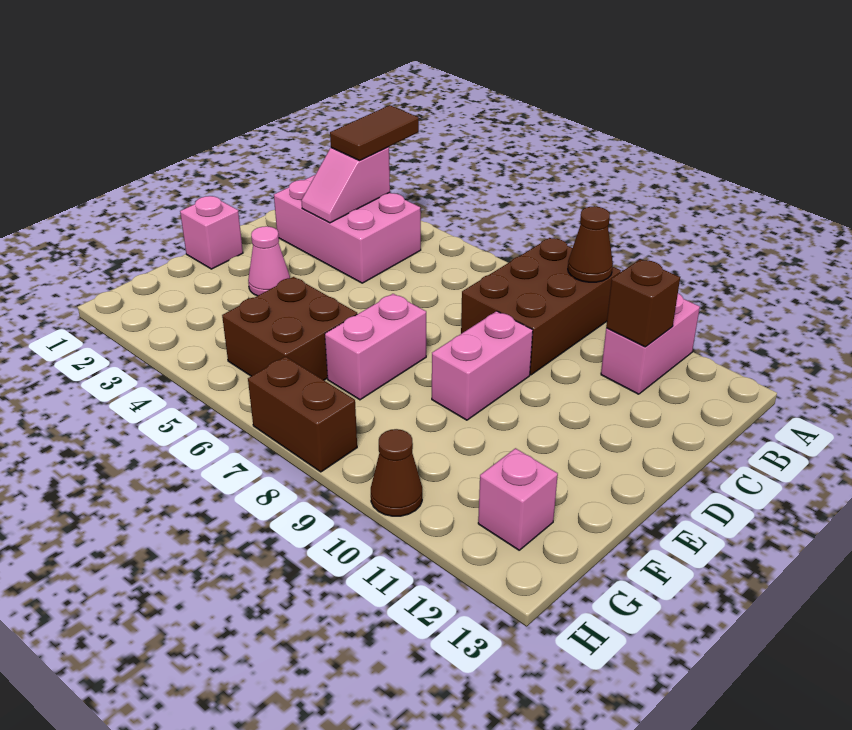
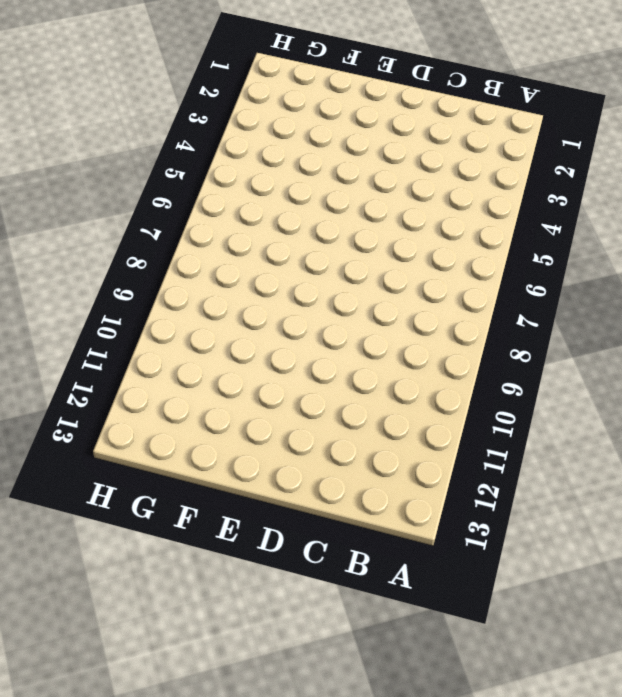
none -> brown 2x3 brick [461,238,621,375]
none -> pink 1x2 brick [601,293,700,394]
none -> pink 2x3 brick [274,175,421,283]

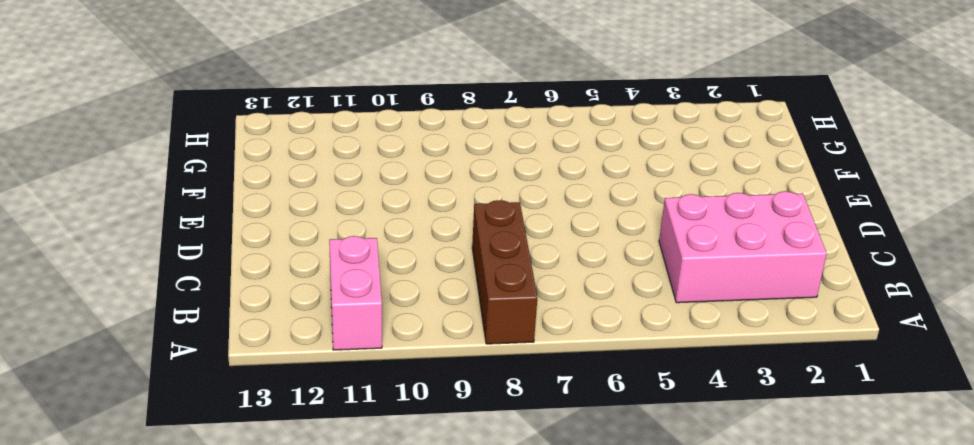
brown 1x3 brick [472,200,537,344] -> brown 2x3 brick [461,238,621,375]
none -> pink 1x2 brick [432,311,533,420]
none -> pink 1x1 brick [180,196,243,269]
none -> pink 1x1 cone [248,226,290,296]

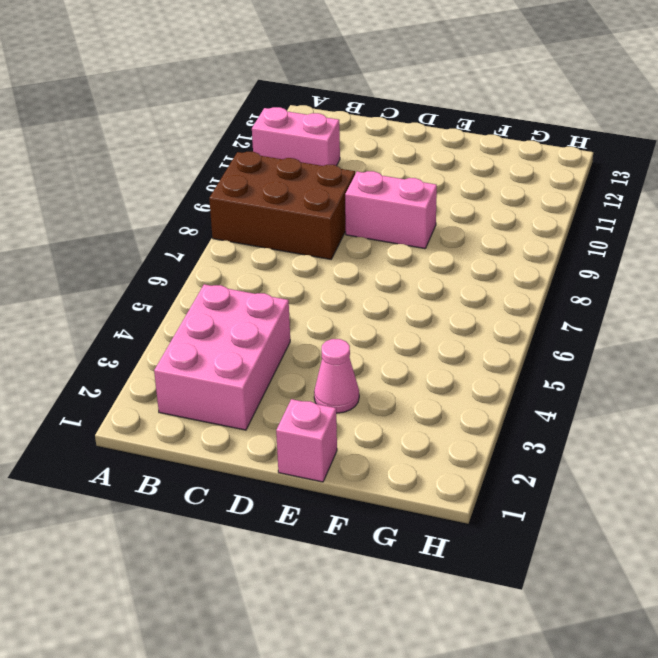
none -> pink 1x2 brick [325,294,426,400]
none -> brown 2x2 brick [222,277,357,380]
none -> pink 1x1 brick [478,448,558,550]

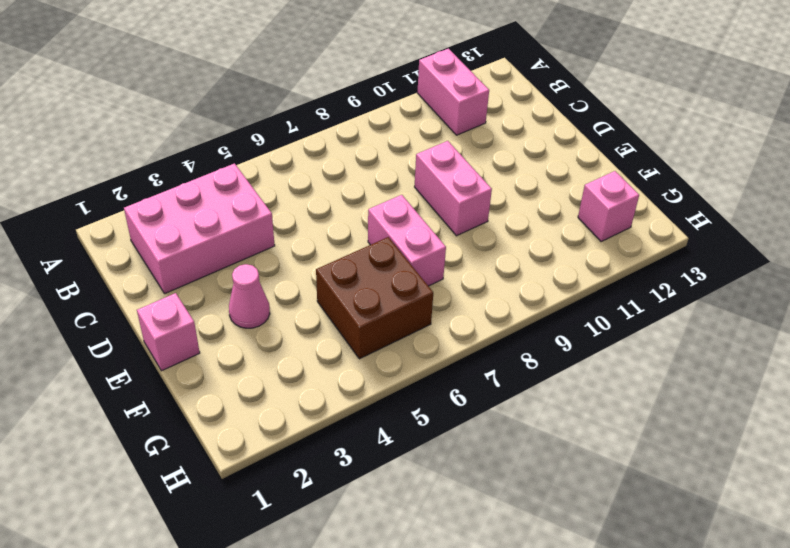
none -> brown 2x3 brick [461,238,621,375]
none -> brown 1x2 brick [248,357,357,472]
none -> brown 1x1 cone [371,429,422,516]

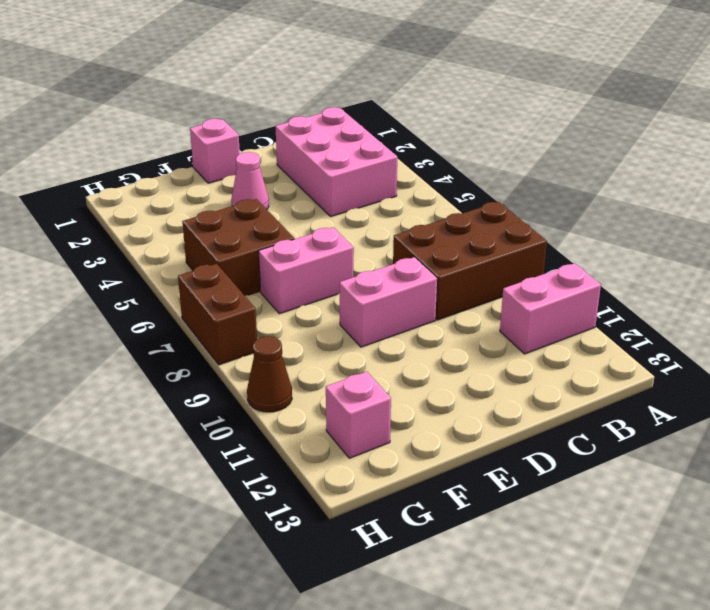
none -> brown 1x1 cone [568,206,613,282]
none -> pink 1x2 slope [301,147,390,223]
none -> brown 1x1 brick [606,259,680,347]

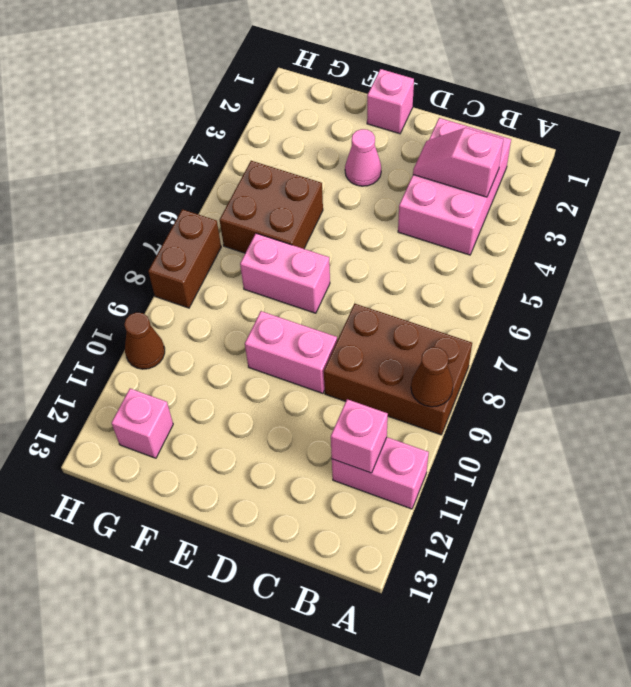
pink 1x1 brick [331,399,388,473] -> brown 1x1 brick [606,259,680,347]
none -> brown 1x2 tile [330,105,419,161]

